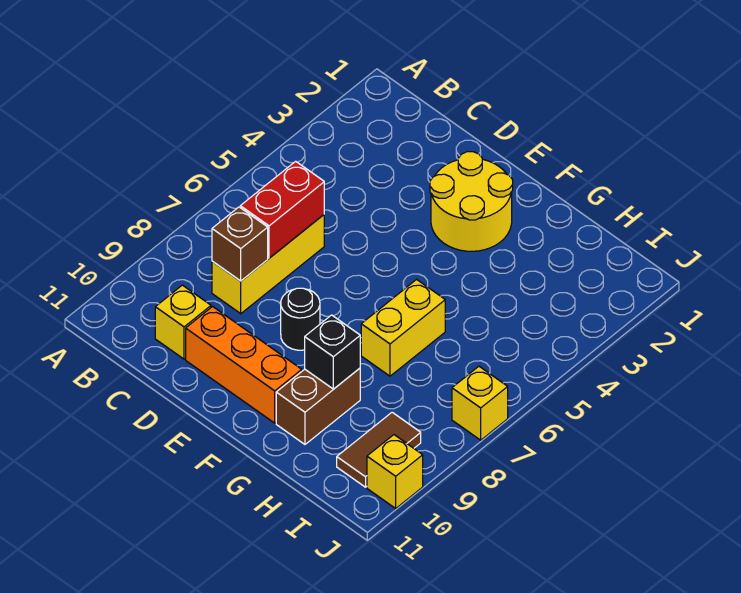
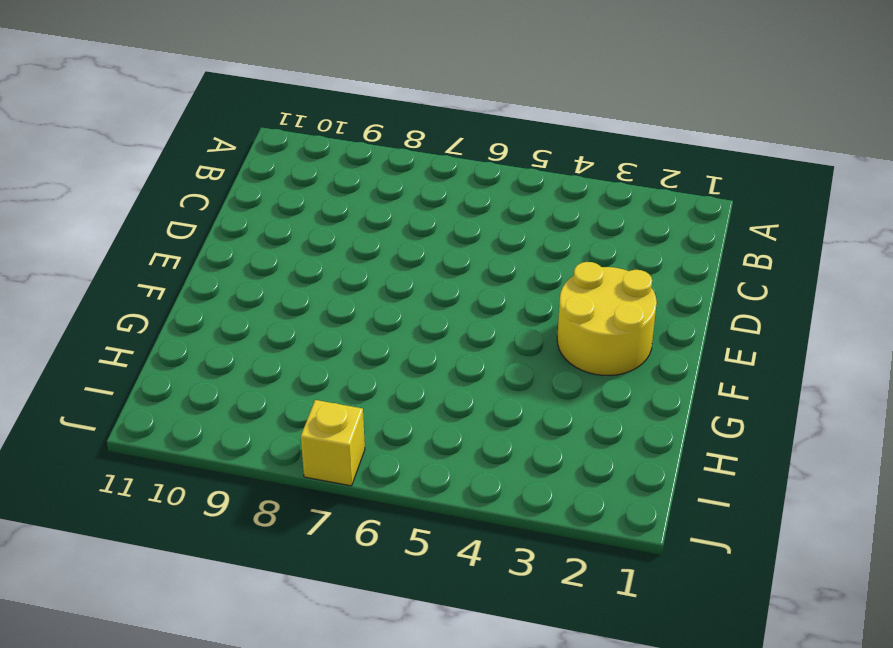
none -> yellow 1x3 brick [212,215,324,314]
none -> yellow 1x1 brick [155,285,211,359]
none -> orange 1x3 brick [186,307,302,423]

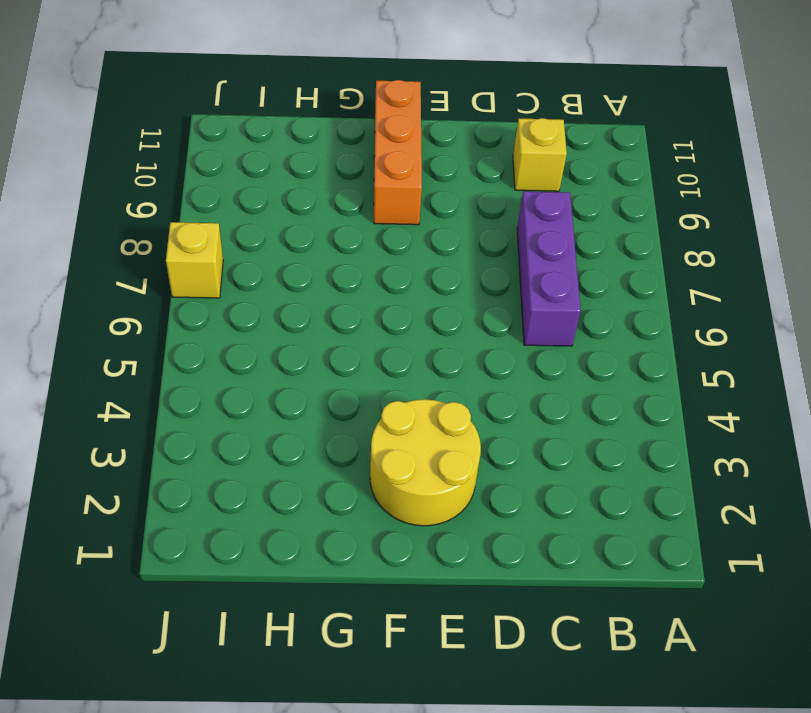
purple 1x3 brick [517,191,581,346] -> yellow 1x3 brick [212,215,324,314]
orange 1x3 brick [374,80,422,225] -> orange 1x3 brick turned to [186,307,302,423]
none -> black 1x1 round brick [281,288,320,350]
none -> yellow 1x2 brick [361,279,445,376]
none -> brown 1x2 brick [276,368,360,444]

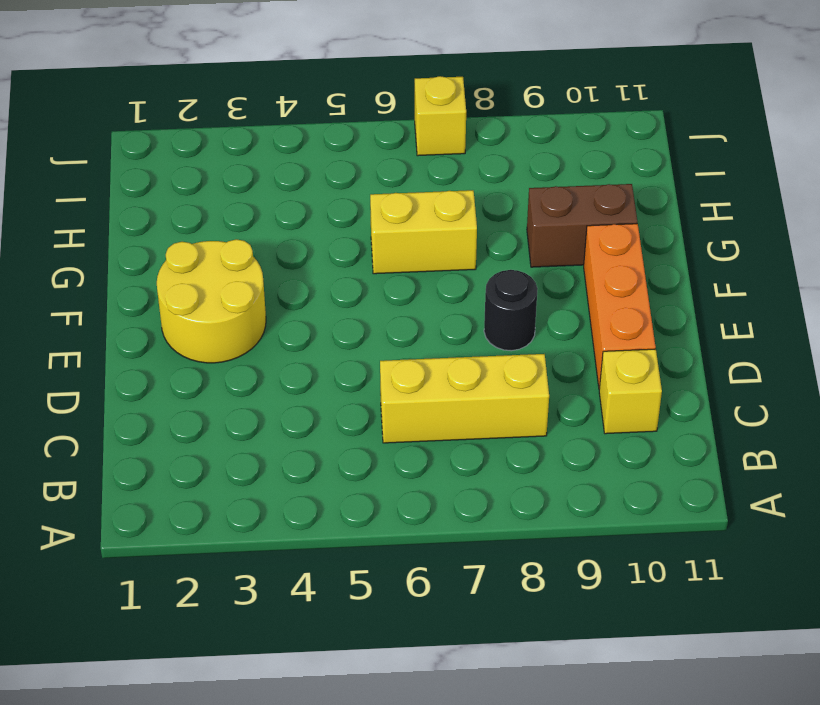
none -> brown 1x2 tile [337,412,421,487]
none -> yellow 1x1 brick [367,435,423,508]
none -> red 1x2 brick [240,161,324,258]

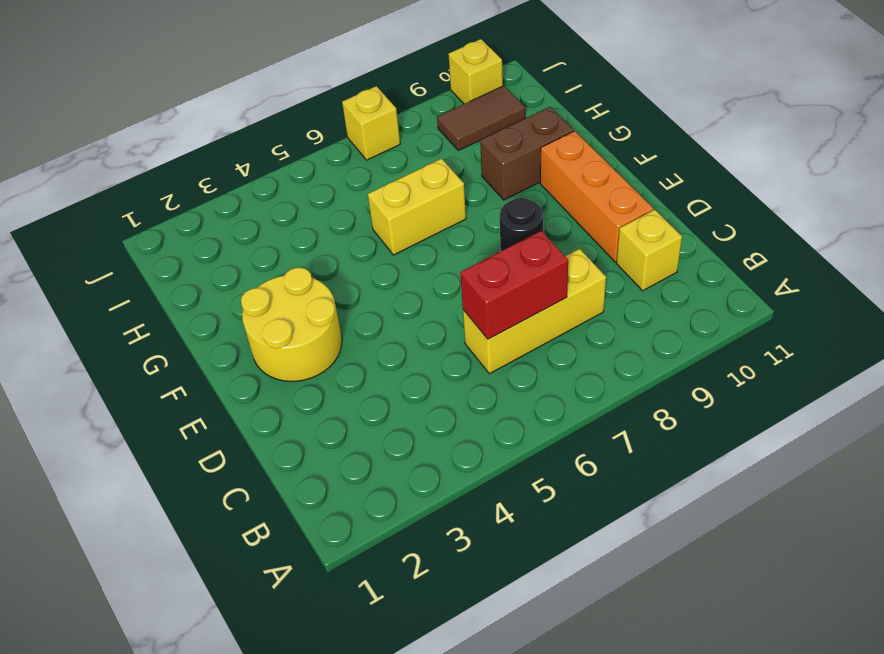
none -> brown 1x1 brick [212,207,268,281]
none -> black 1x1 brick [305,315,360,389]

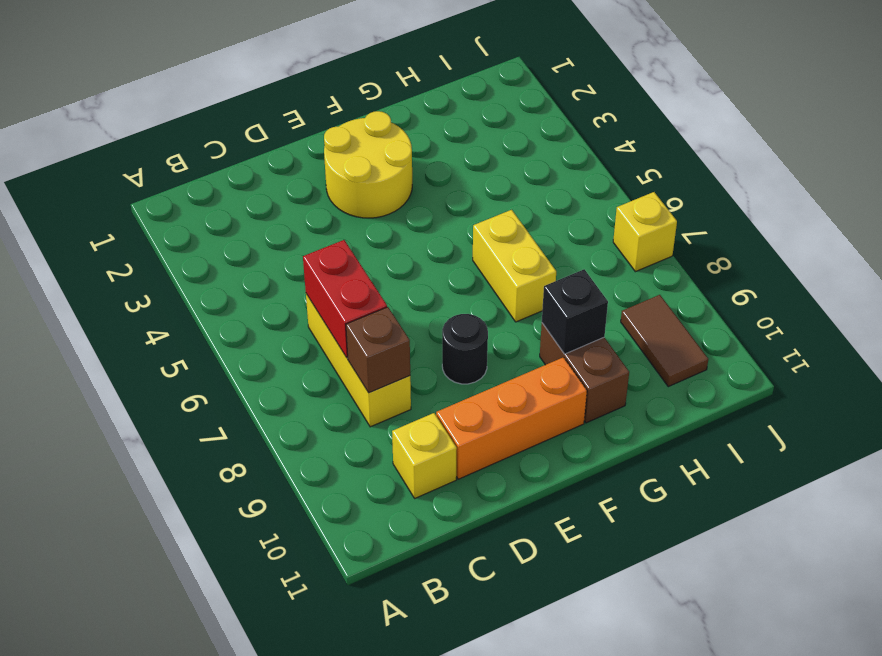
none -> yellow 1x1 brick [367,435,423,508]

